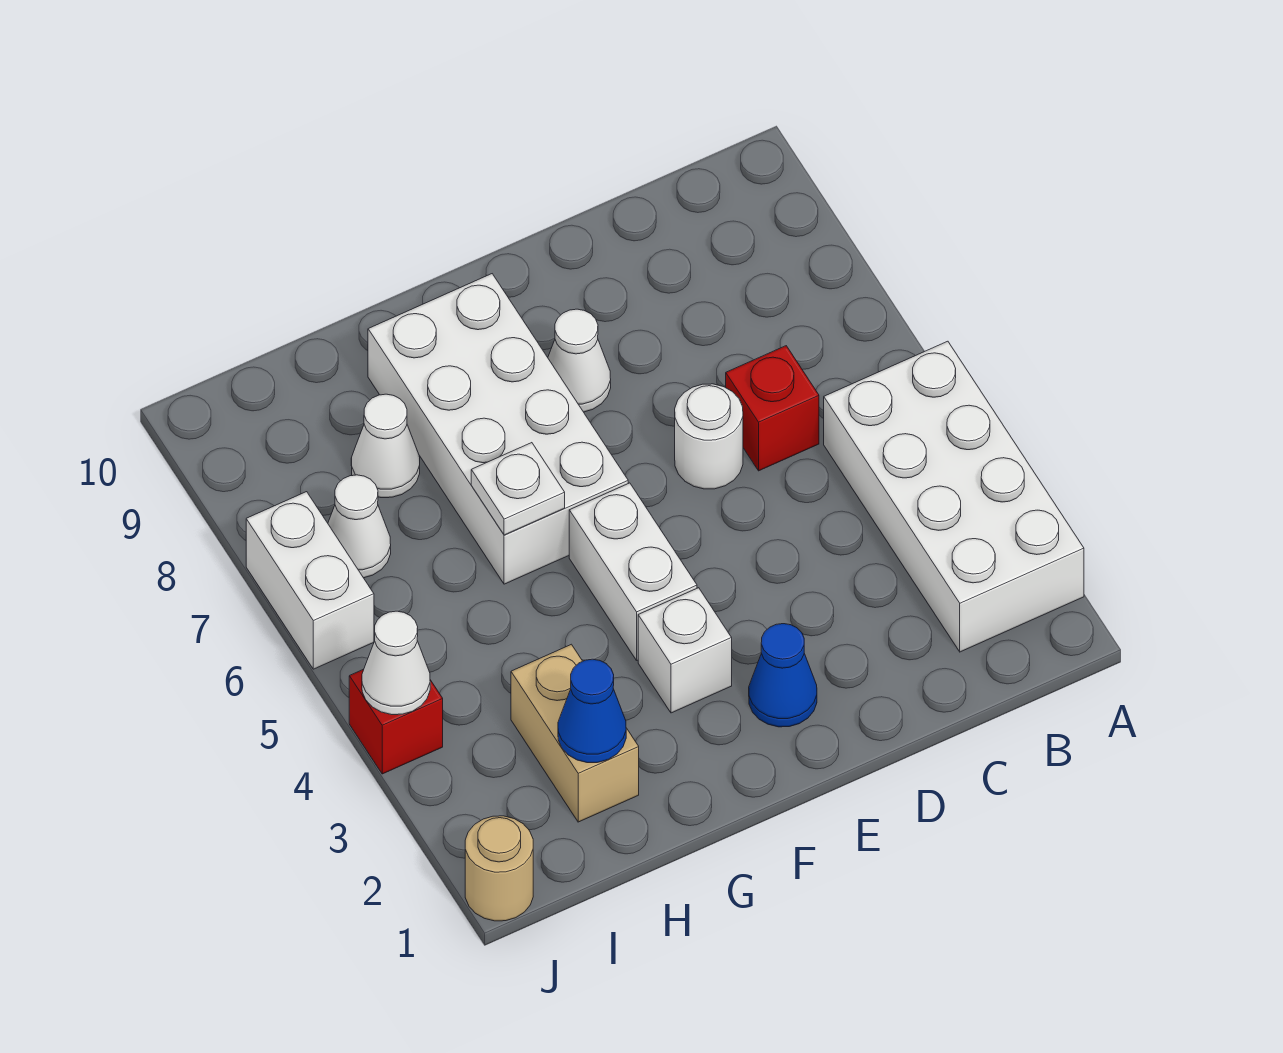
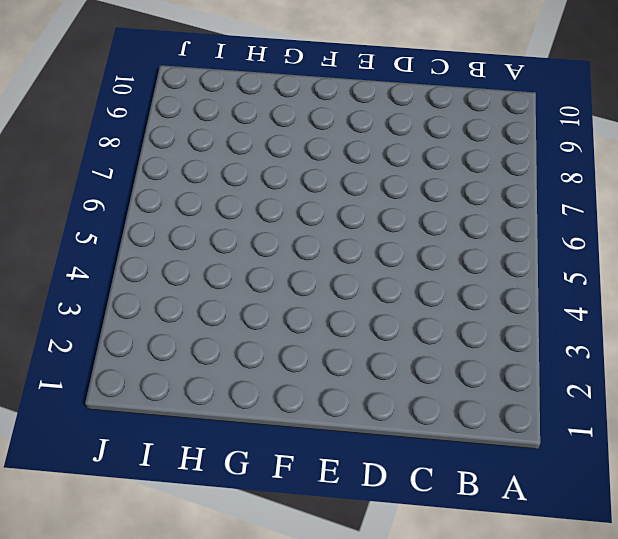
none -> white 2x4 brick [824,341,1084,652]
none -> red 1x1 brick [726,346,819,471]
none -> white 1x1 round brick [675,384,743,489]

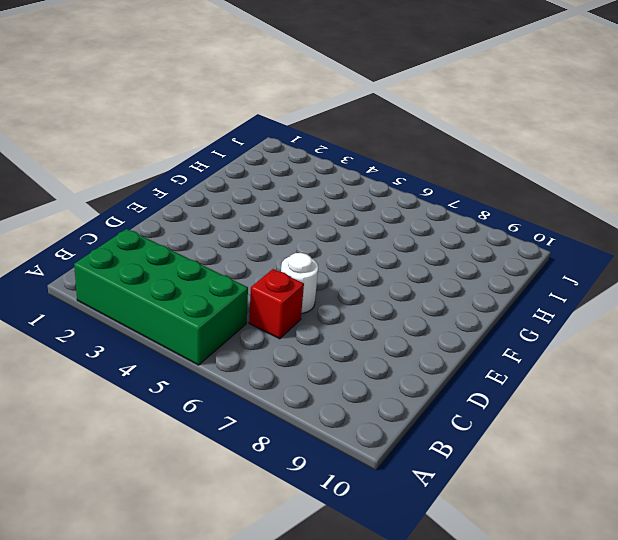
green 2x4 brick [74,229,248,365] -> white 2x4 brick [824,341,1084,652]
none -> blue 1x1 cone [749,624,817,727]
none -> white 1x1 cone [548,309,611,412]
none -> white 1x1 brick [638,588,732,713]

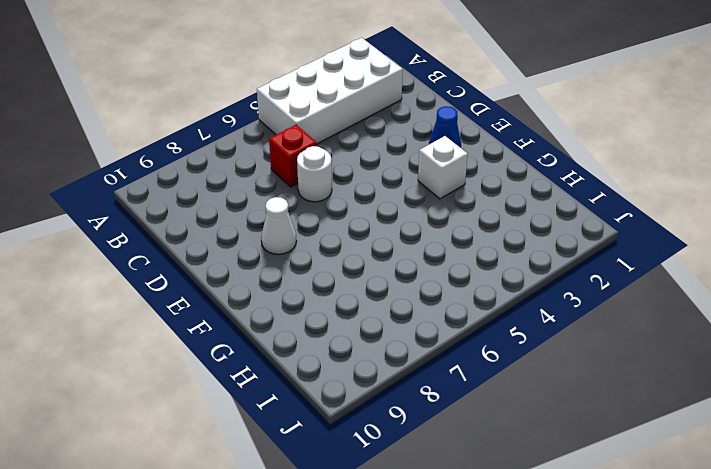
none -> white 1x2 brick [569,483,697,660]
none -> white 2x4 brick [368,274,628,584]
none -> tan 1x2 brick [511,644,639,822]

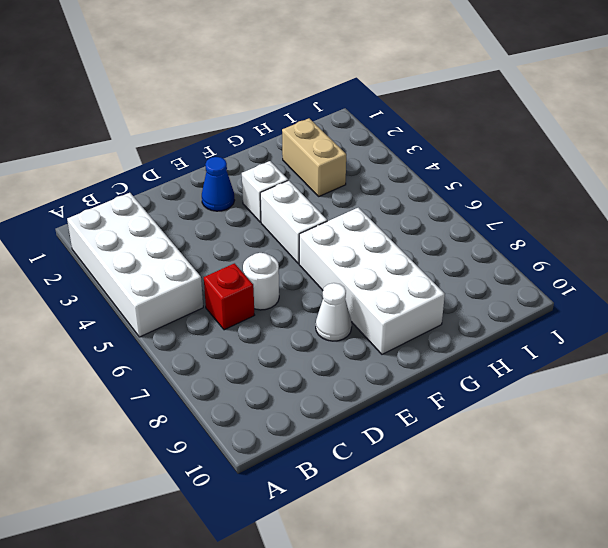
none -> white 1x1 cone [351,394,420,498]
none -> white 1x1 cone [328,475,391,578]
none -> tan 1x1 round brick [465,816,533,921]

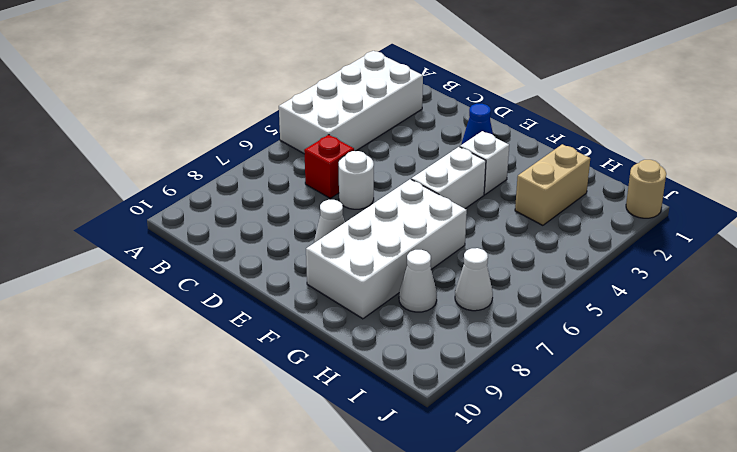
none -> red 1x1 brick [349,669,443,774]
none -> white 1x2 brick [246,492,374,669]
none -> white 1x1 plate [471,443,565,535]

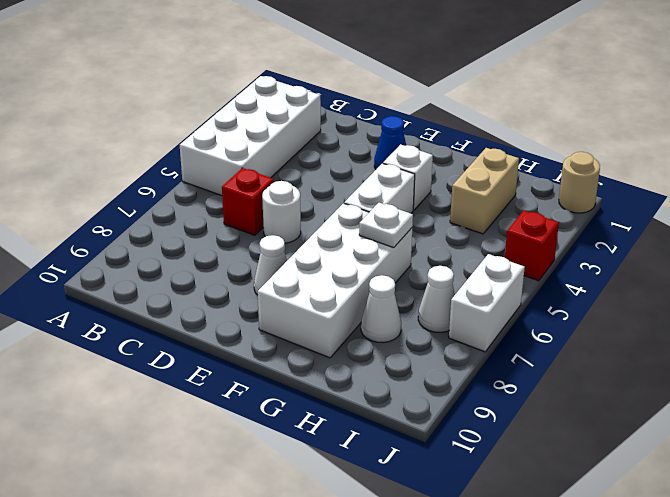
none -> blue 1x1 cone [558,659,626,763]
none -> white 1x1 cone [362,611,430,715]

